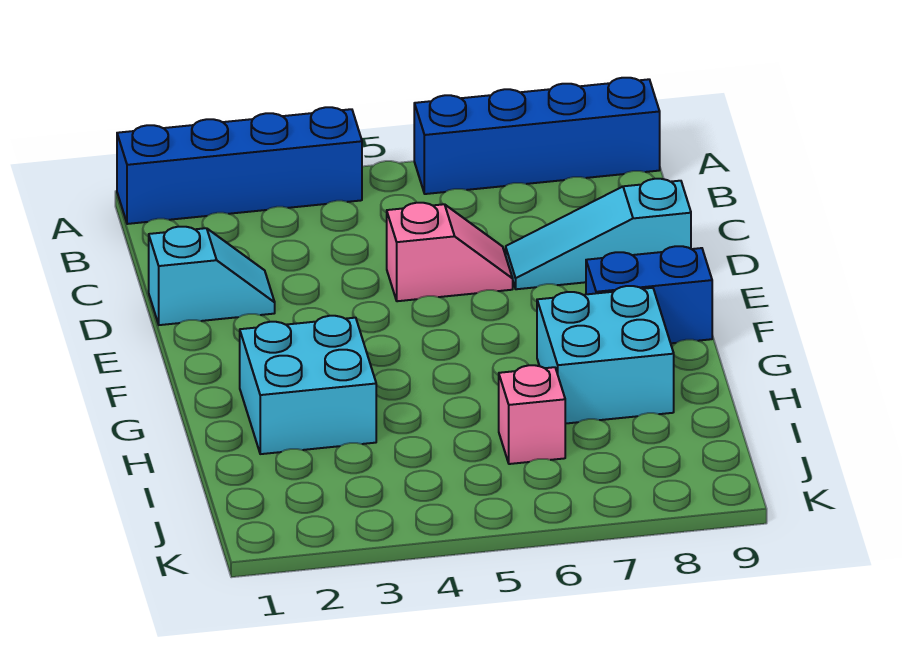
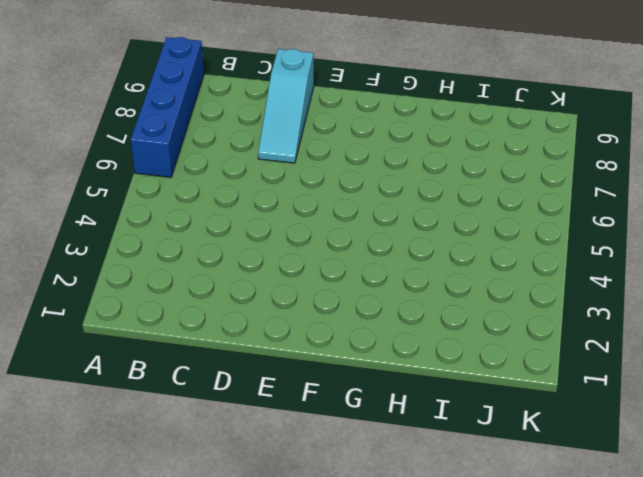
none -> blue 1x4 brick [117,107,362,224]
none -> cyan 1x2 slope [149,227,275,325]

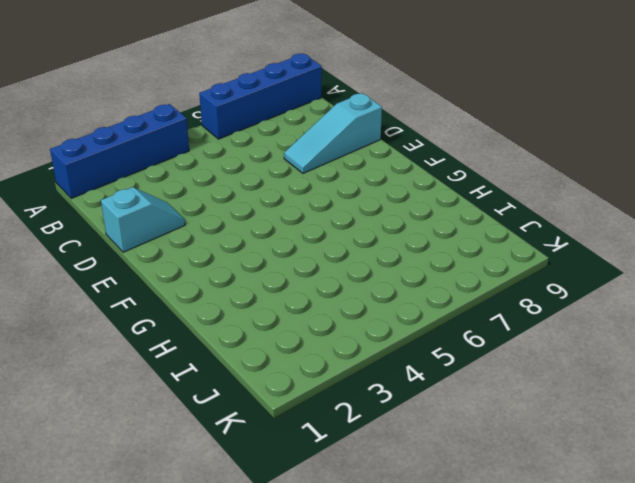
none -> pink 1x2 slope [387,203,513,301]
none -> blue 1x2 brick [586,246,712,343]

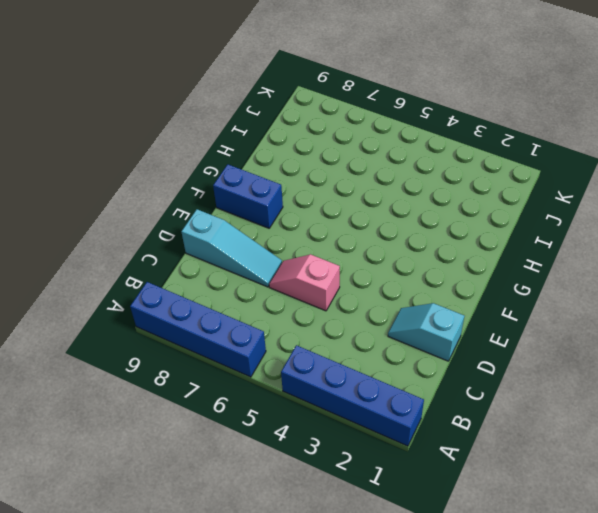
none -> cyan 2x2 brick [240,316,376,454]
none -> cyan 2x2 brick [537,286,674,424]

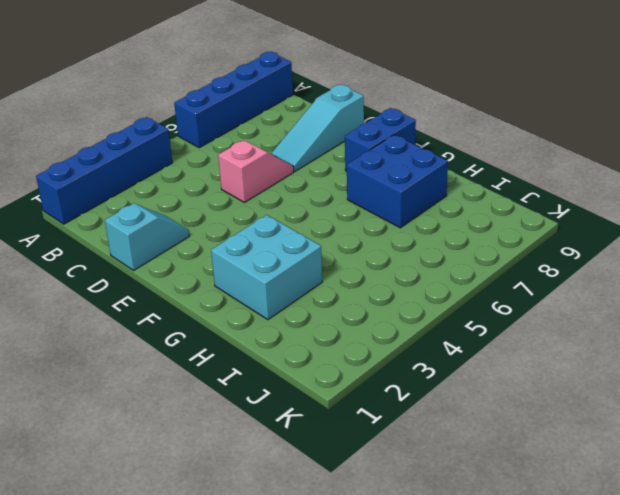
blue 2x2 brick [347,135,448,228] -> cyan 2x2 brick [537,286,674,424]
none -> pink 1x1 brick [499,365,565,464]

